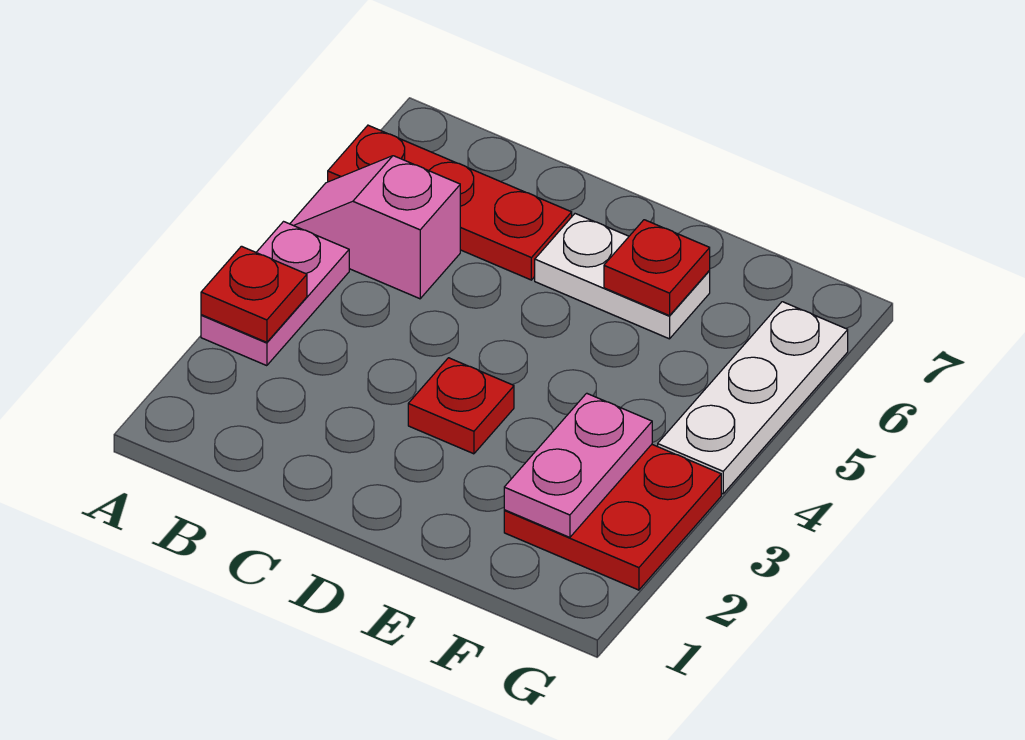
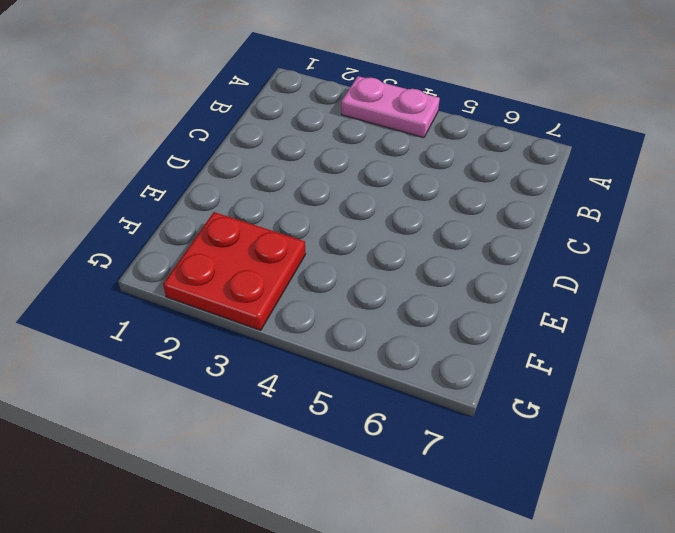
none -> pink 1x2 slope [290,156,460,299]
none -> red 1x3 plate [328,125,572,280]

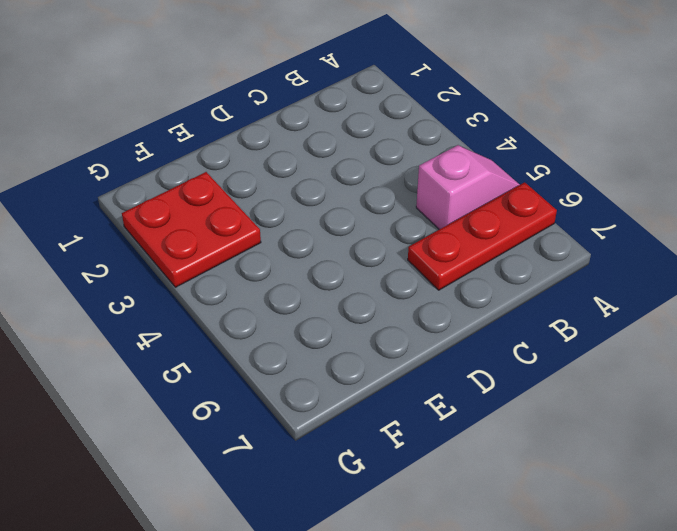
none -> pink 1x2 plate [201,222,349,366]
none -> red 1x1 plate [408,358,514,454]

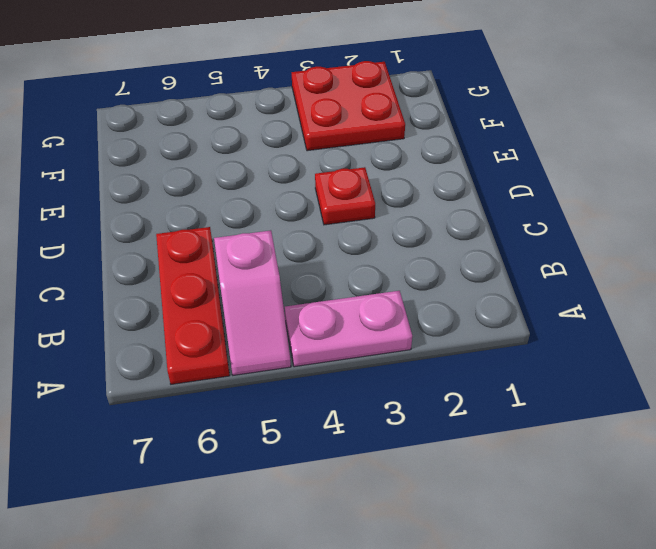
none -> white 1x2 plate [535,214,710,339]
none -> white 1x3 plate [658,302,848,494]

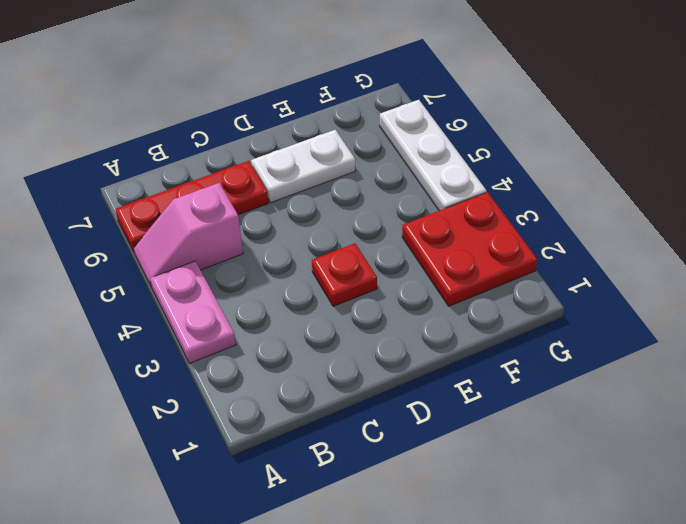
none -> red 1x1 plate [201,246,307,342]
none -> red 1x1 plate [604,220,710,316]

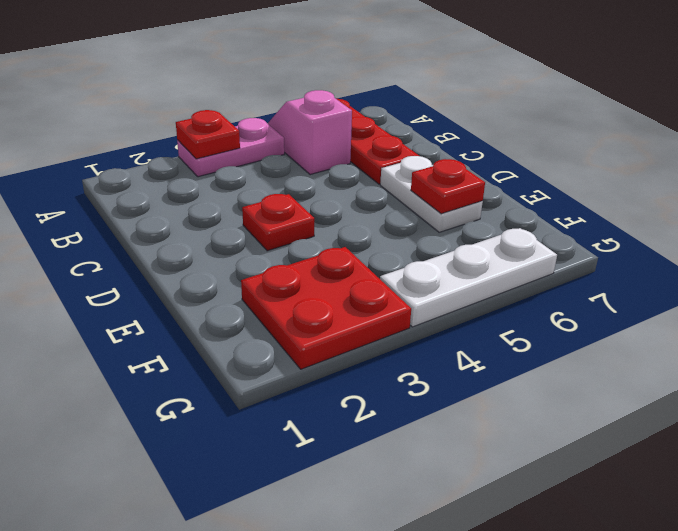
none -> pink 1x2 plate [504,393,652,537]

